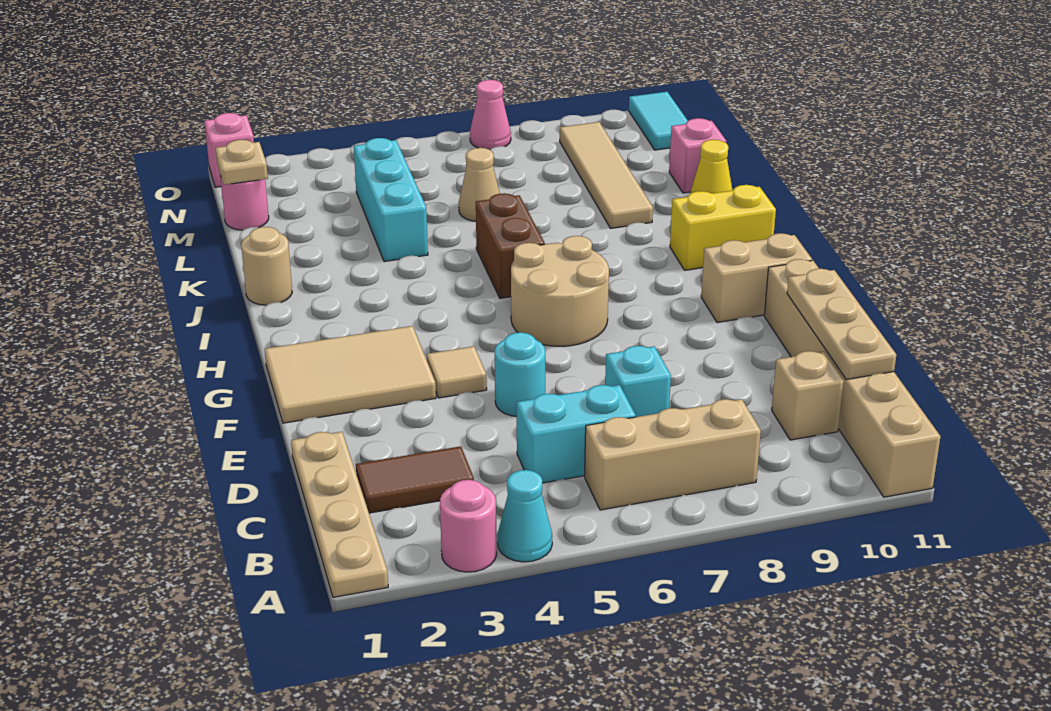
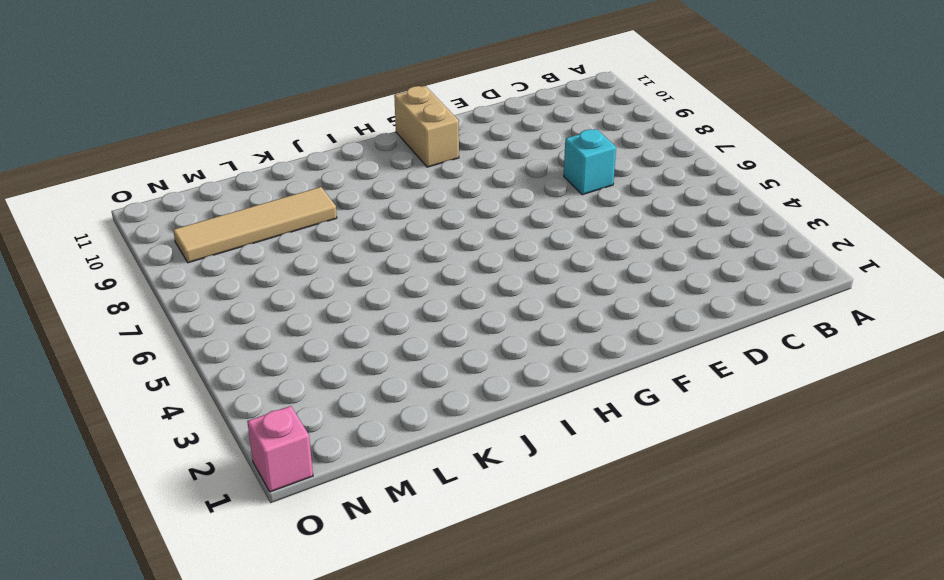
none -> tan 1x4 plate [291,432,388,597]
none -> pink 1x1 round brick [440,480,497,572]
none -> cyan 1x1 cone [497,470,552,562]

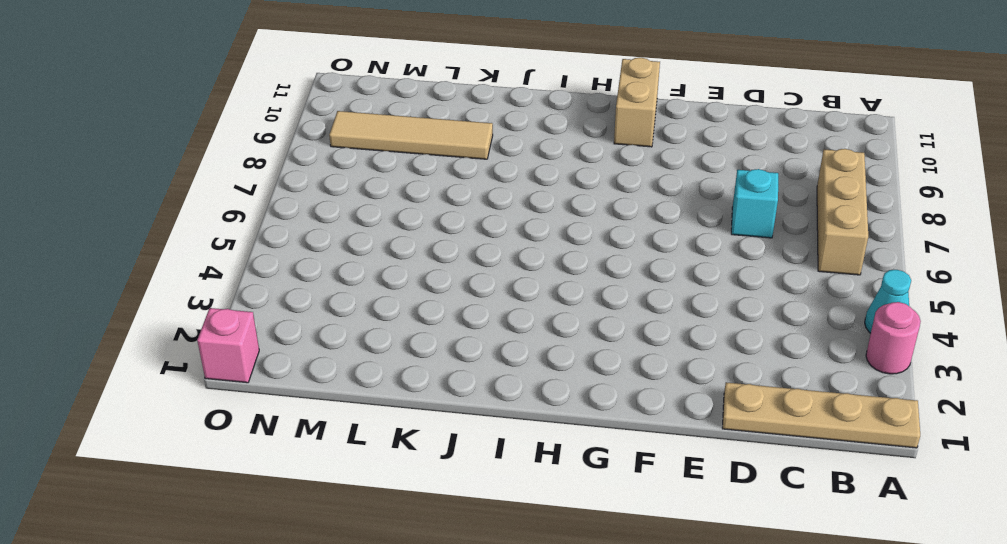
none -> tan 1x6 brick [764,259,941,497]
none -> brown 1x2 tile [356,446,474,513]
none -> cyan 1x2 brick [517,385,636,483]

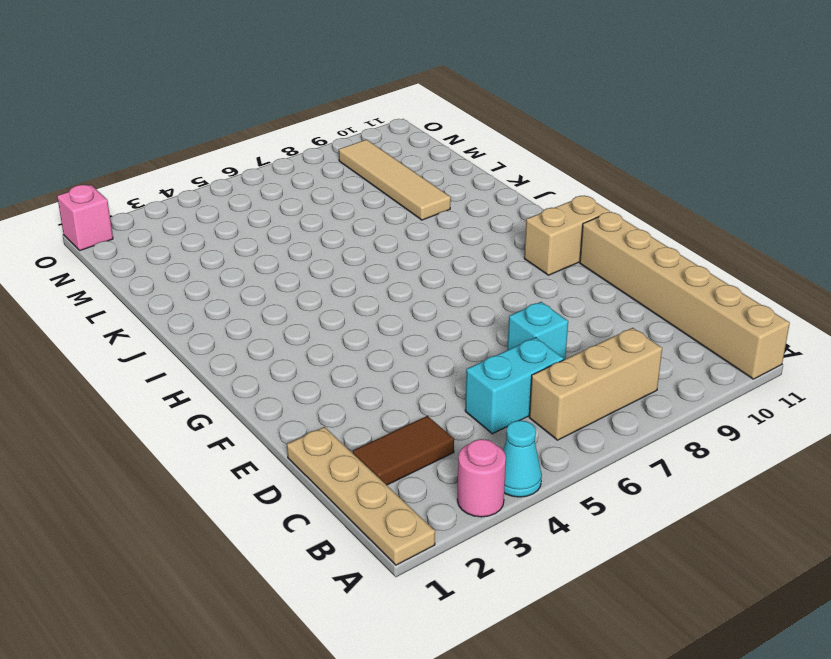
none -> tan 1x1 brick [772,351,844,440]
none -> cyan 1x1 round brick [495,332,545,416]
none -> tan 2x3 tile [265,326,436,423]

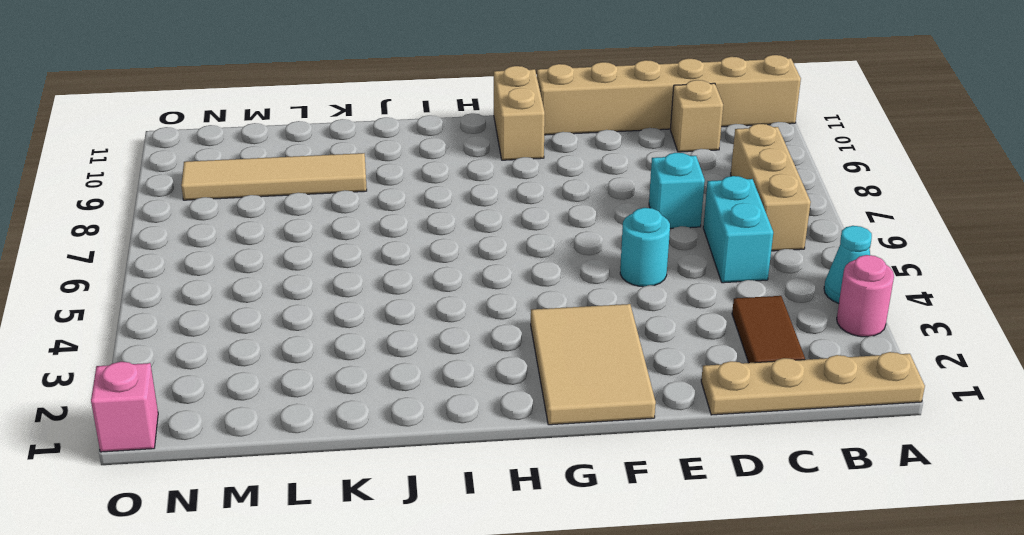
none -> tan 1x1 tile [427,346,487,398]
none -> tan 2x2 round brick [511,236,609,346]
none -> brown 1x2 brick [476,193,545,298]

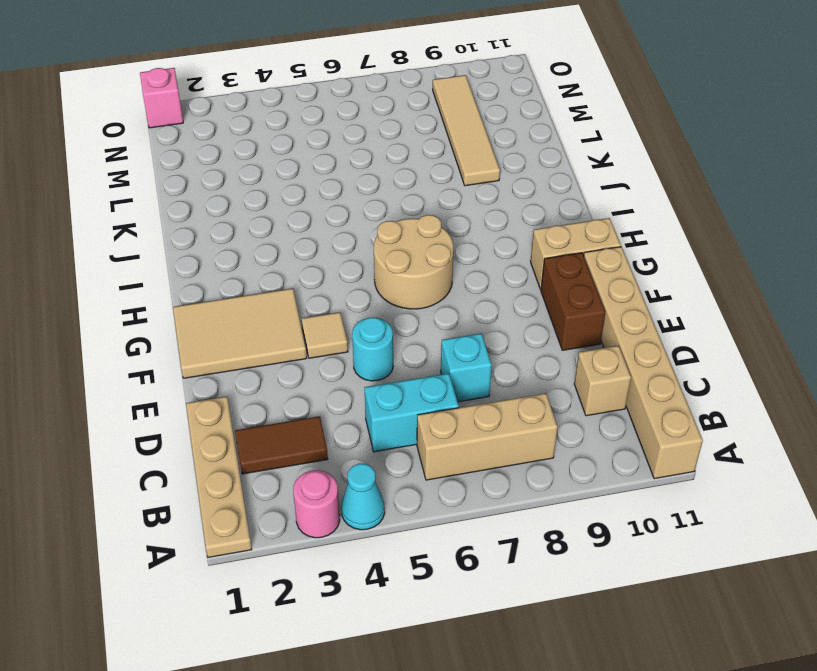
brown 1x2 brick [541,253,605,350] -> brown 1x2 brick moved to [476,193,545,298]
none -> yellow 1x2 brick [670,185,776,270]
none -> tan 1x1 round brick [241,227,292,305]
none -> cyan 1x3 brick [354,138,428,262]

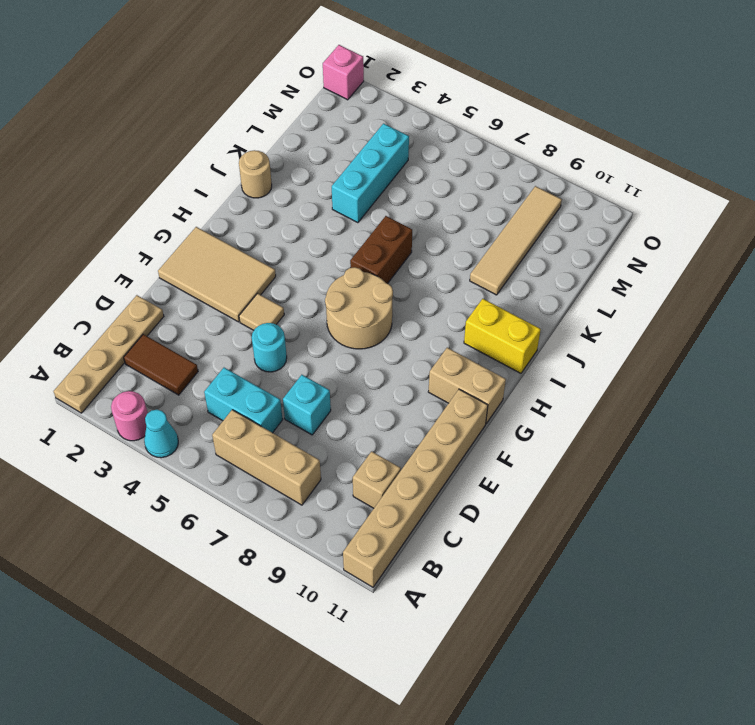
none -> yellow 1x1 cone [690,140,732,194]
none -> tan 1x1 cone [459,148,500,221]
none -> pink 1x1 brick [669,118,726,193]

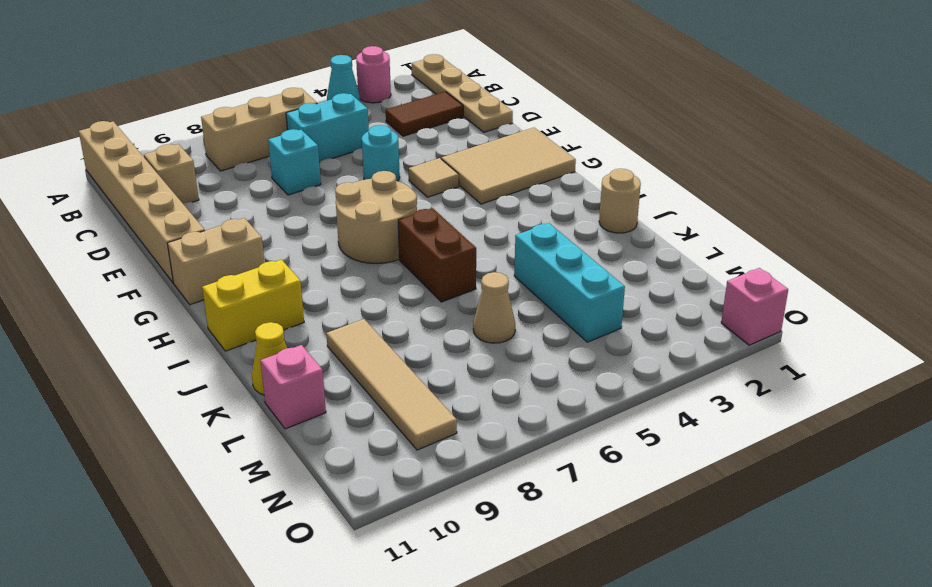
none -> pink 1x1 round brick [220,176,269,230]
none -> cyan 1x2 tile [629,92,688,150]
none -> pink 1x1 cone [470,80,511,150]

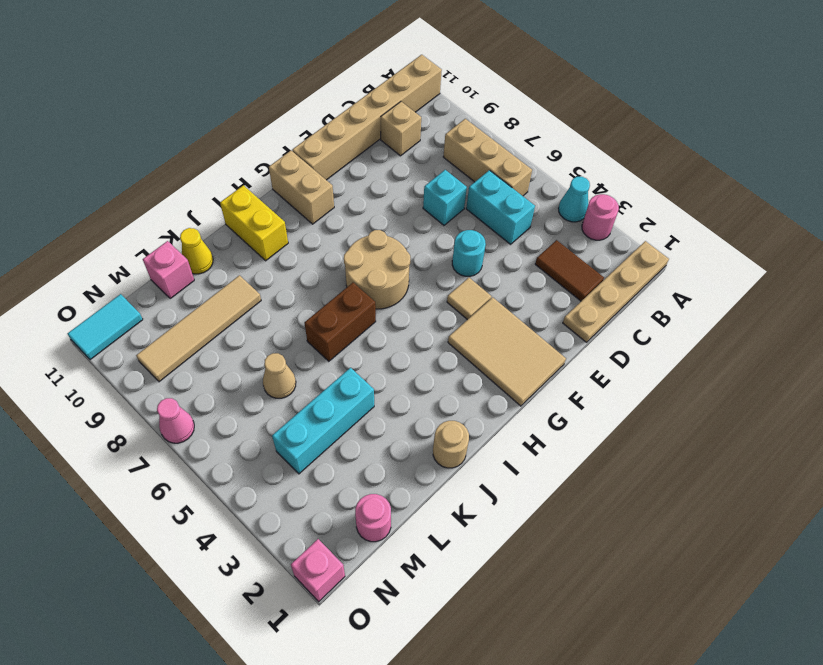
none -> tan 1x3 plate [787,269,896,379]
none -> tan 1x1 plate [215,140,268,185]

